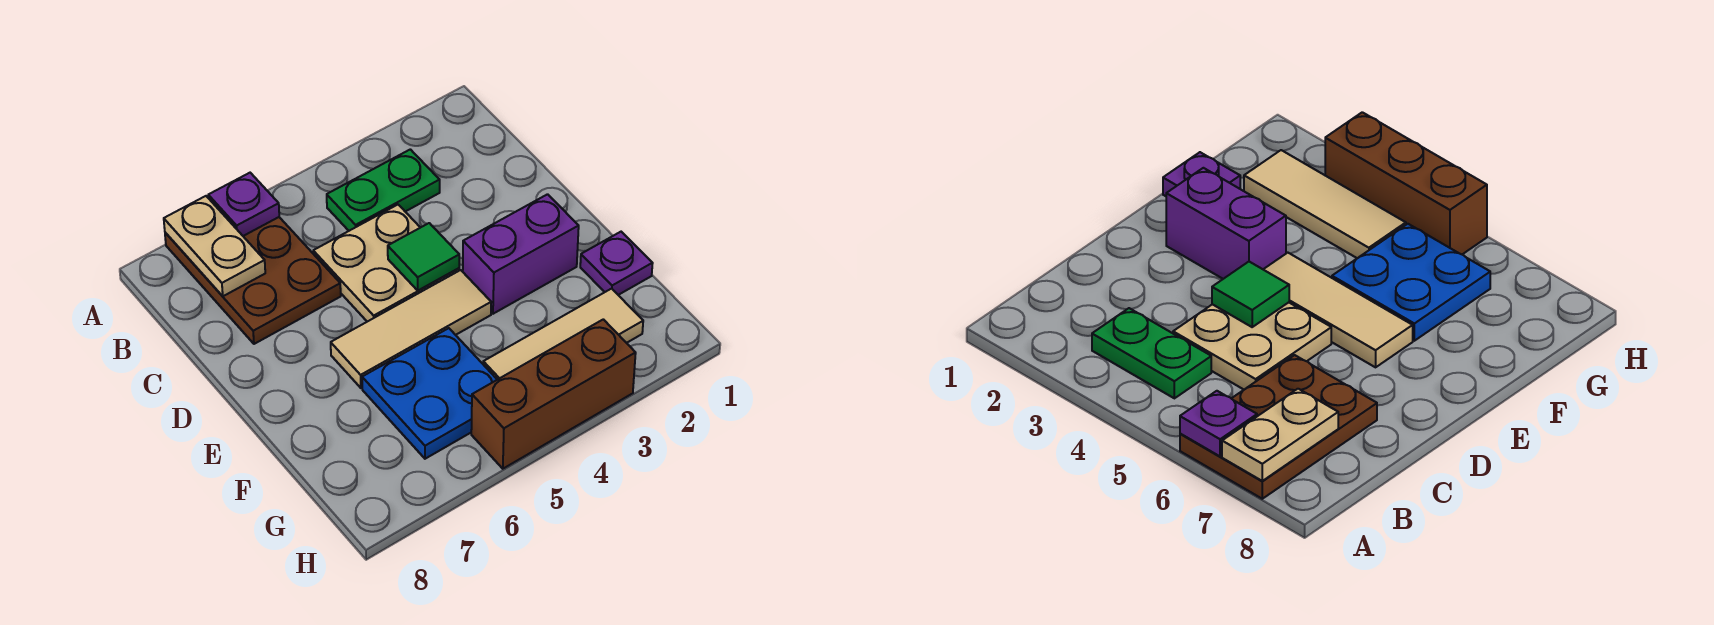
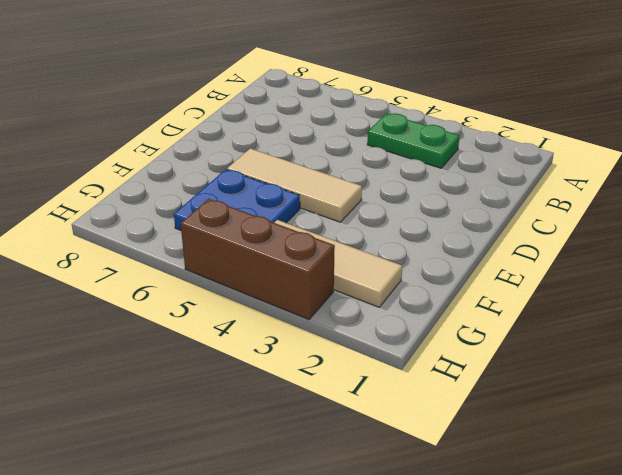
none -> brown 2x3 plate [165,217,341,344]
none -> tan 2x2 plate [313,205,459,322]
none -> purple 1x2 brick [463,194,579,314]

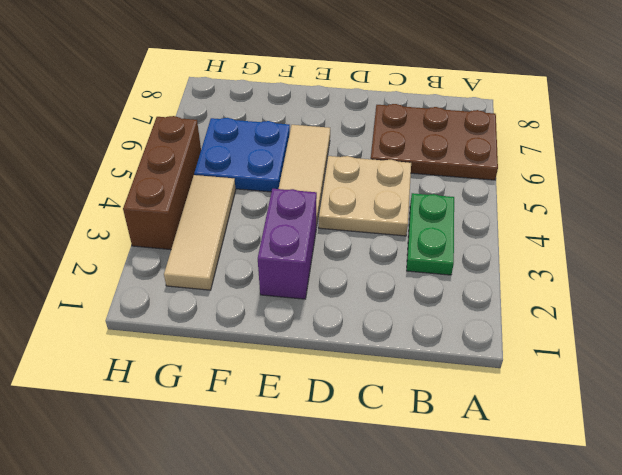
none -> purple 1x1 plate [580,232,653,295]
none -> purple 1x1 plate [208,173,279,236]
none -> tan 1x2 plate [164,196,265,296]

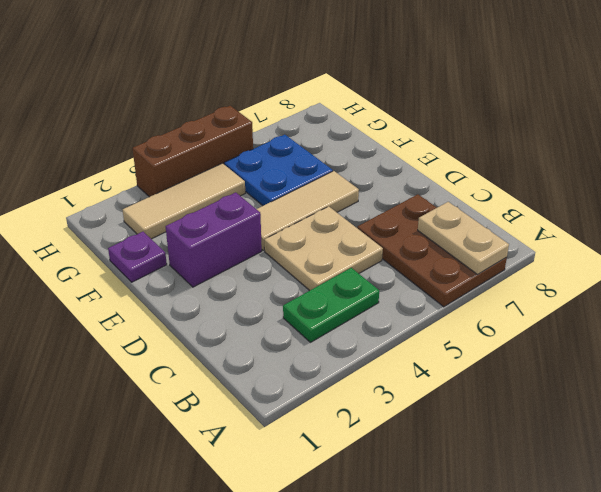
none -> purple 1x1 plate [208,173,279,236]
none -> green 1x1 tile [388,223,459,290]

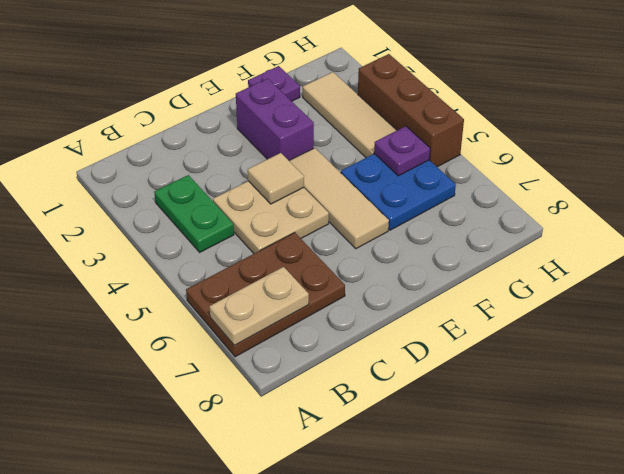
tan 1x1 tile [248,153,304,204] -> green 1x1 tile [388,223,459,290]
purple 1x1 plate [374,126,430,176] -> purple 1x1 plate moved to [208,173,279,236]

